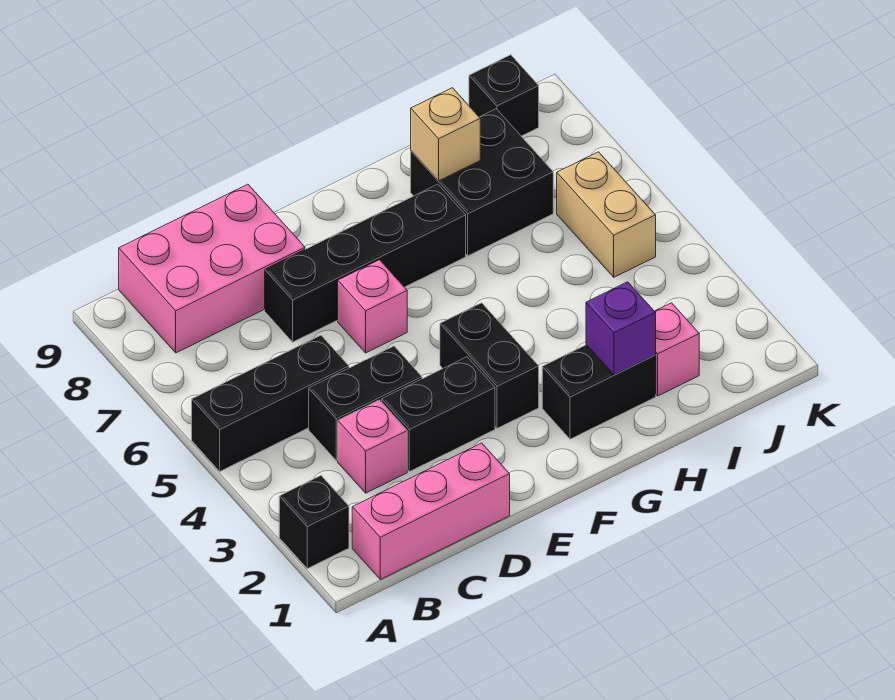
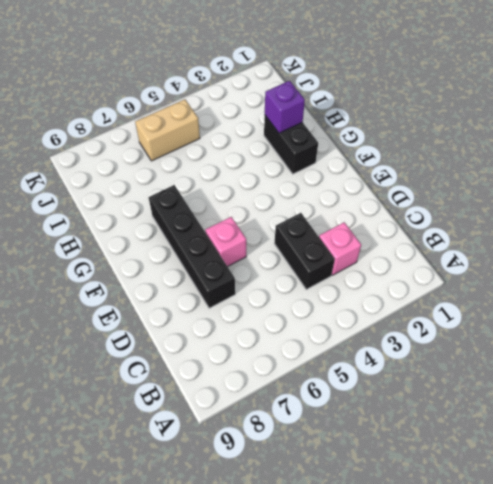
none -> black 1x1 brick [279,476,349,569]
none -> black 1x3 brick [192,335,349,471]
none -> pink 1x3 brick [352,443,510,579]

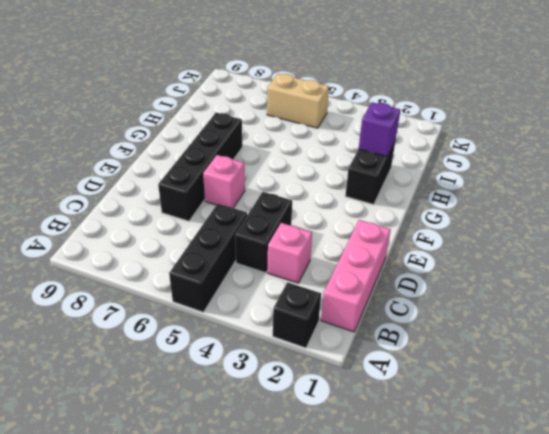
none -> pink 2x3 brick [119,184,305,353]
none -> black 1x2 brick [382,357,495,472]
none -> black 1x2 brick [440,303,539,428]

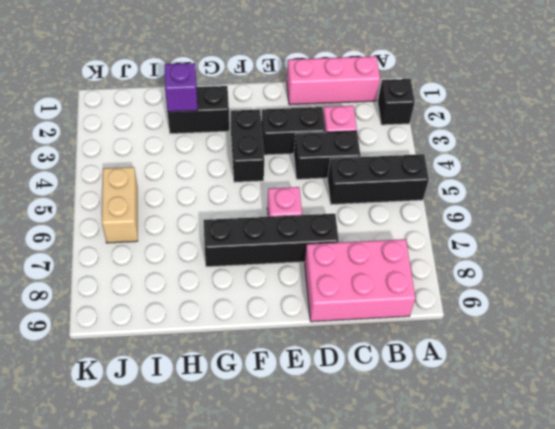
none -> black 2x2 brick [411,109,553,256]
none -> pink 1x1 brick [655,303,699,396]
none -> black 1x1 brick [469,55,539,136]

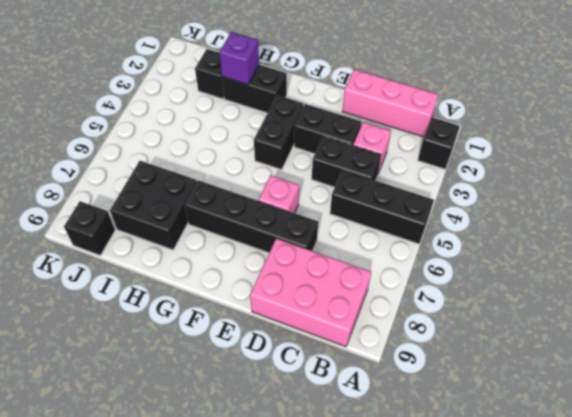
black 1x1 brick [195,49,224,99] -> pink 1x1 brick [655,303,699,396]
none -> tan 1x2 brick [557,152,656,277]
none -> tan 1x1 brick [411,88,480,181]

